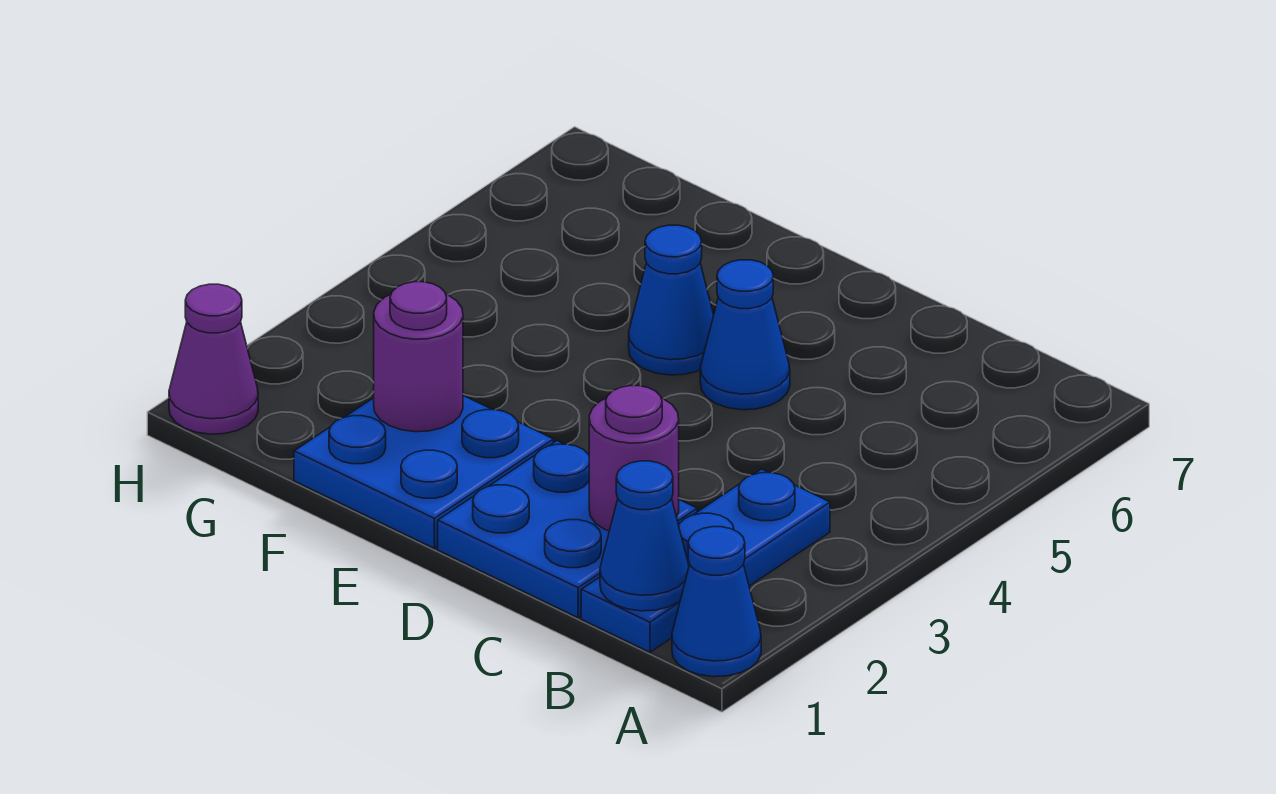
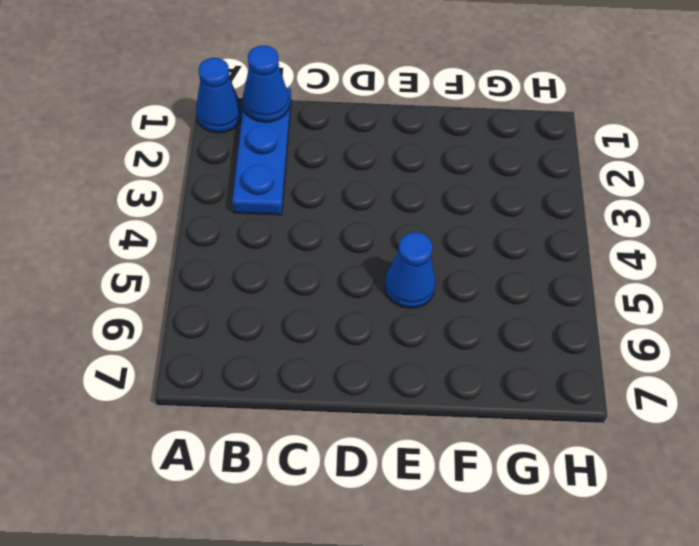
none -> blue 2x2 plate [438,441,697,618]
none -> blue 1x1 cone [700,260,790,410]

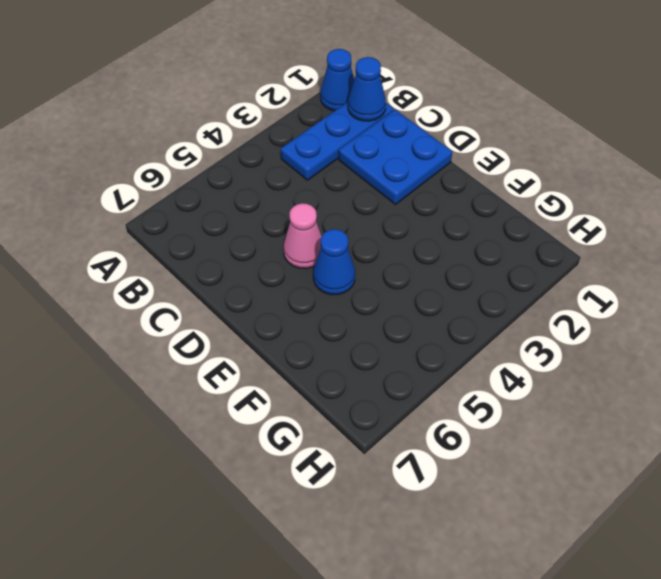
pink 1x1 cone [283,203,322,269] -> blue 1x1 cone [700,260,790,410]
none -> blue 2x2 plate [294,396,553,548]
none -> purple 1x1 cone [169,284,258,434]

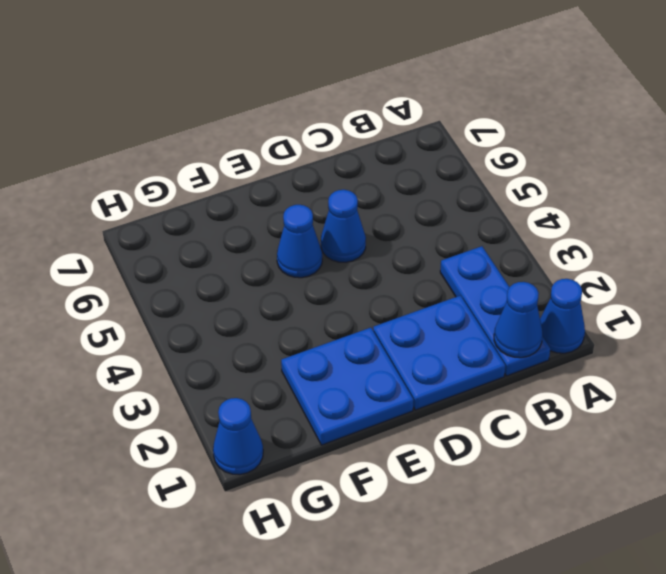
blue 1x1 cone [213,398,263,475] -> purple 1x1 cone [169,284,258,434]
none -> purple 1x1 round brick [589,386,679,531]
none -> purple 1x1 round brick [374,282,463,432]

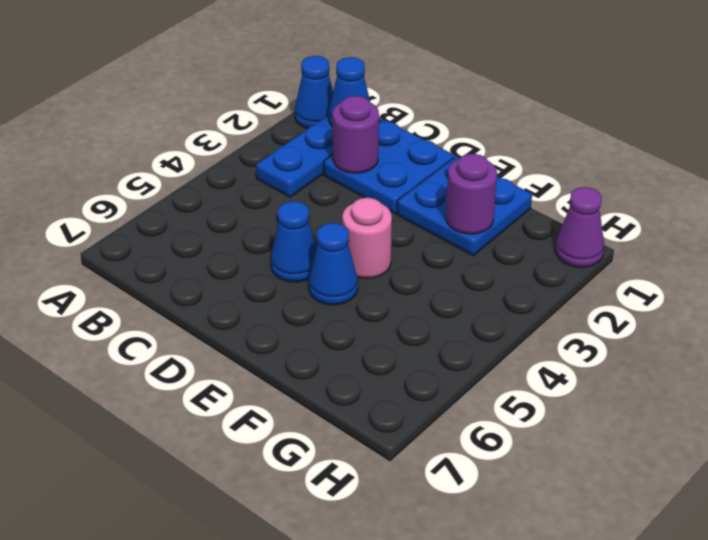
pink 1x1 round brick [342,198,392,278] -> none

